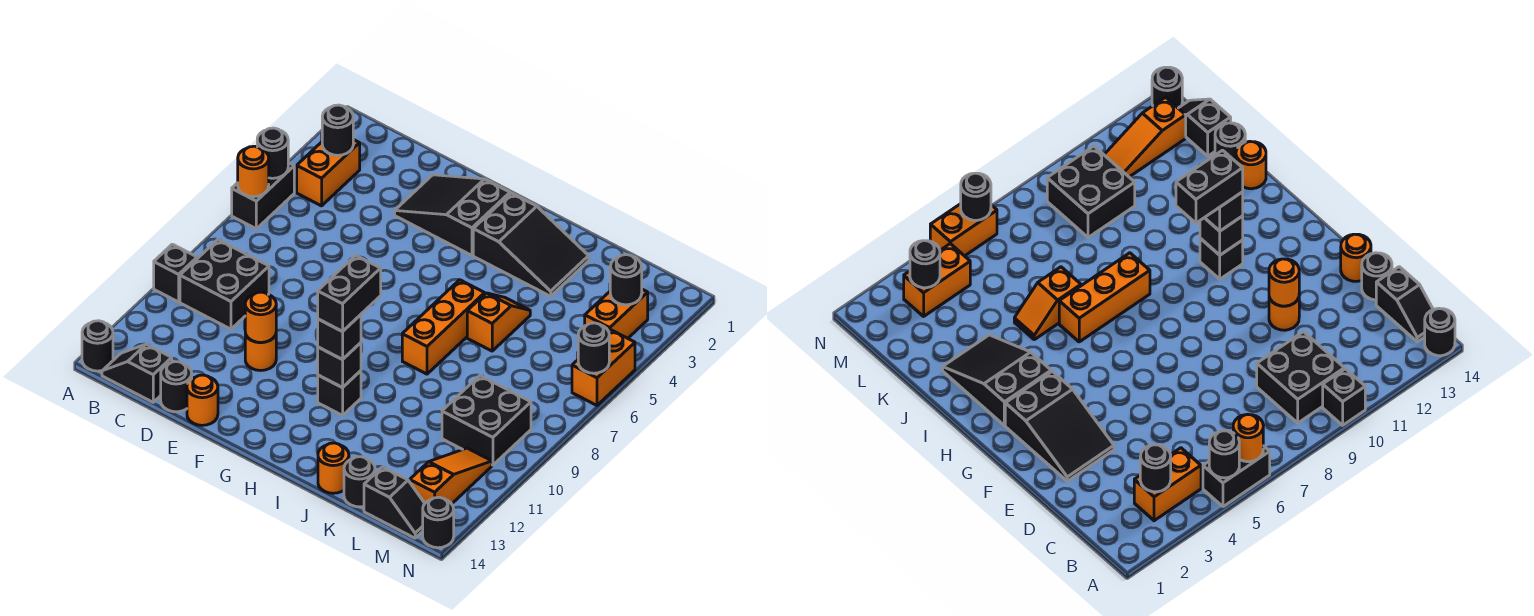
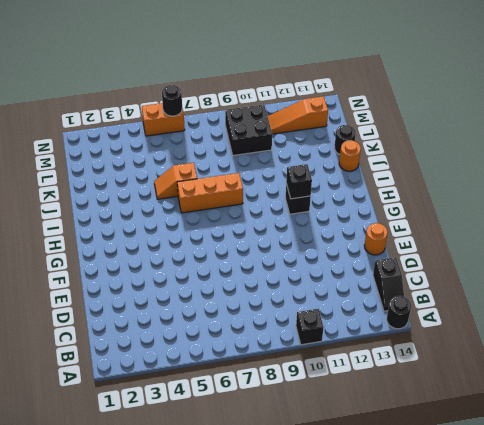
none -> black 1x2 brick [232,163,294,229]
none -> orange 1x2 brick [297,139,360,206]
none -> black 2x2 brick [180,240,269,329]
none -> black 1x1 round brick [161,362,192,412]

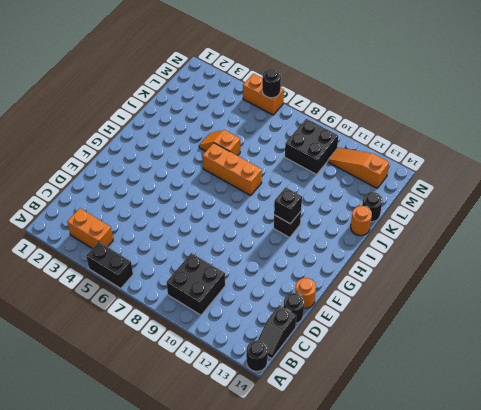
none -> black 1x1 brick [154,244,197,302]
none -> black 2x3 slope [395,175,510,255]
none -> orange 1x1 round brick [245,333,276,371]
none -> black 2x3 slope [473,193,589,296]

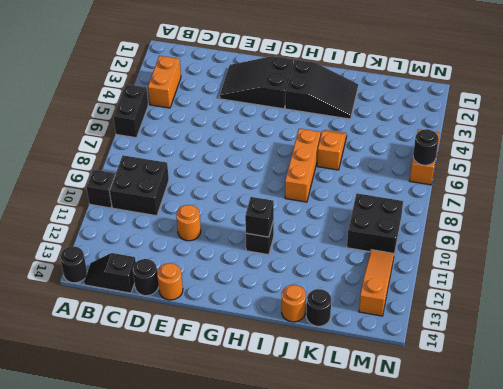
none -> black 1x2 slope [364,467,425,538]
none -> orange 1x2 brick [585,289,648,338]
none -> black 1x1 round brick [423,497,454,548]
none -> black 1x1 round brick [257,128,288,178]

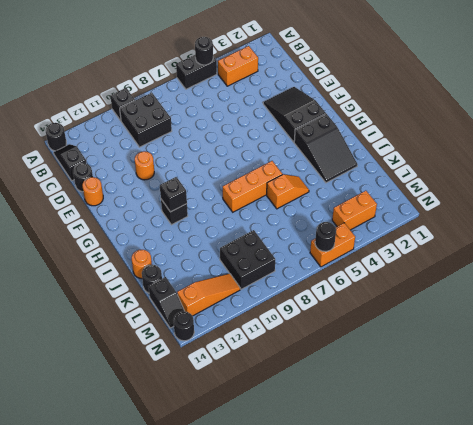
none -> orange 1x1 round brick [238,146,269,197]
none -> black 1x1 round brick [322,105,353,155]
none -> orange 1x1 round brick [245,292,276,343]
none -> black 1x1 round brick [610,255,642,305]

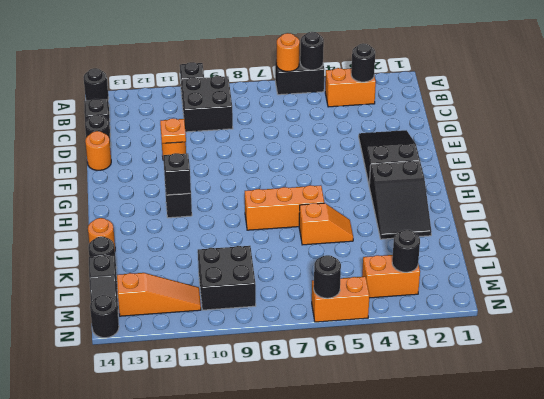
orange 1x1 plate [160,118,186,143] -> orange 1x1 round brick [245,292,276,343]
none -> black 1x1 brick [318,315,361,360]
none -> black 1x2 brick [318,255,381,332]

